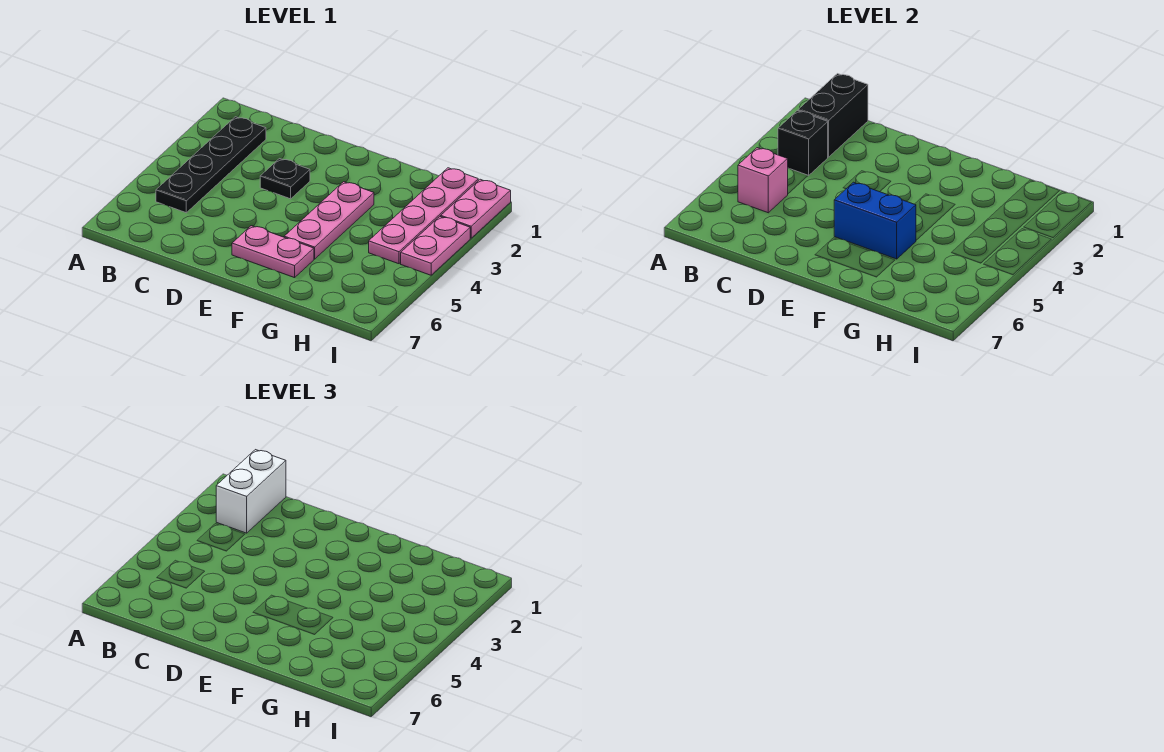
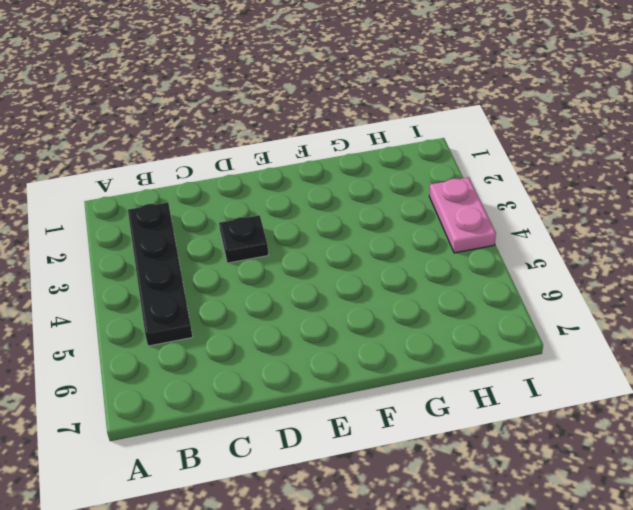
none -> pink 1x2 plate [232,226,314,278]
none -> pink 1x3 plate [284,182,374,259]
none -> pink 1x4 plate [369,168,478,264]

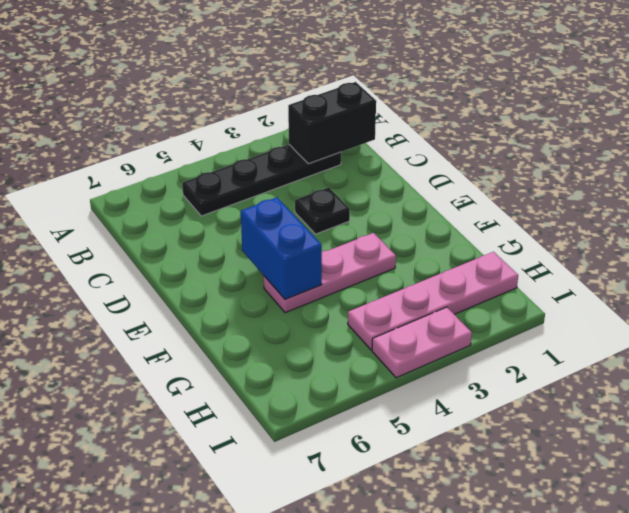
none -> pink 1x2 plate [232,226,314,278]
none -> pink 1x2 plate [441,179,511,238]
none -> black 1x1 brick [778,111,828,176]

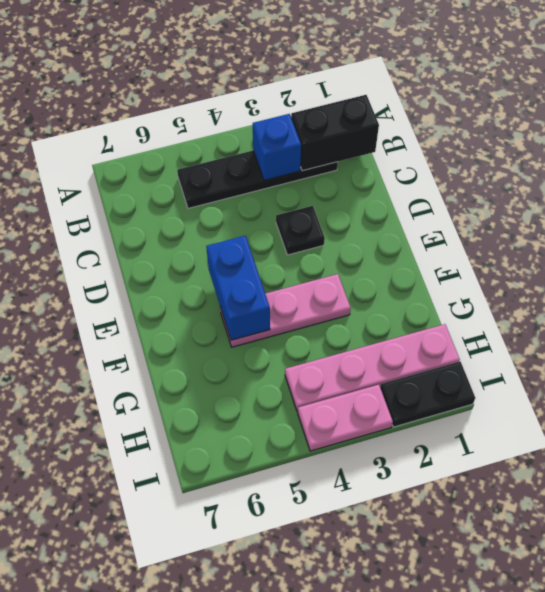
blue 1x1 brick [253,114,301,180] -> black 1x1 brick [778,111,828,176]
black 1x2 plate [380,362,475,427] -> pink 1x2 plate [441,179,511,238]
none -> pink 1x2 plate [232,226,314,278]
none -> pink 1x1 brick [738,148,788,213]
none -> white 1x2 brick [216,450,286,533]

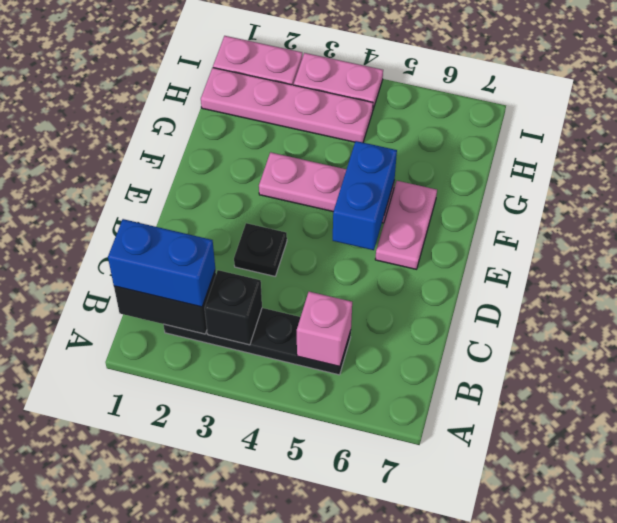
blue 1x2 brick [108,219,215,307] -> white 1x2 brick [216,450,286,533]

